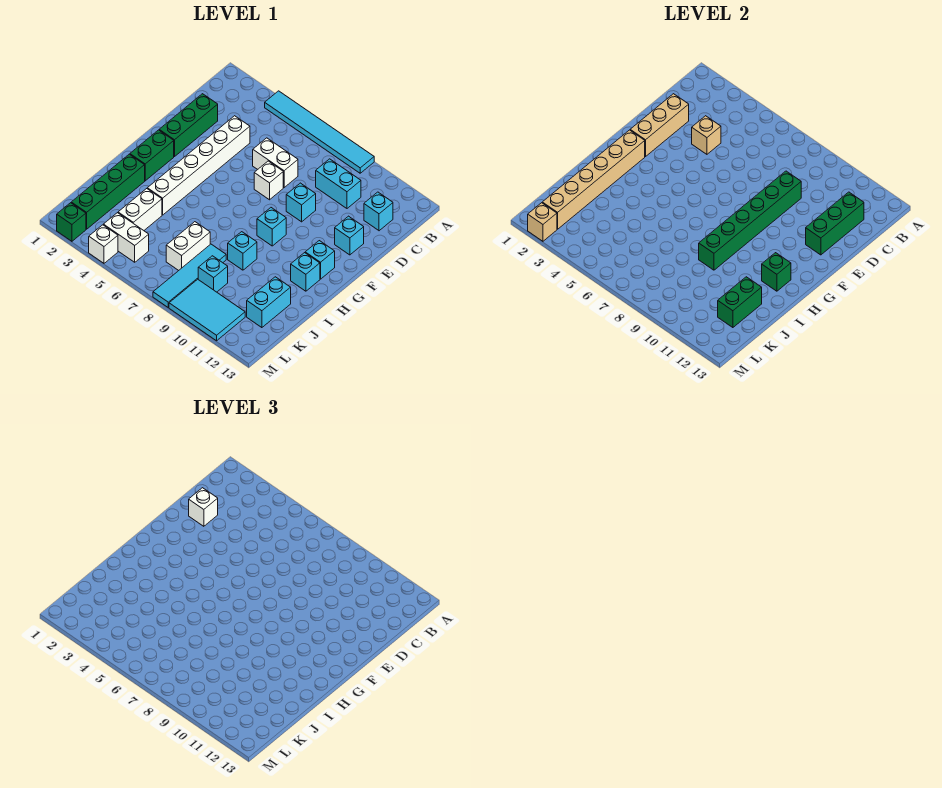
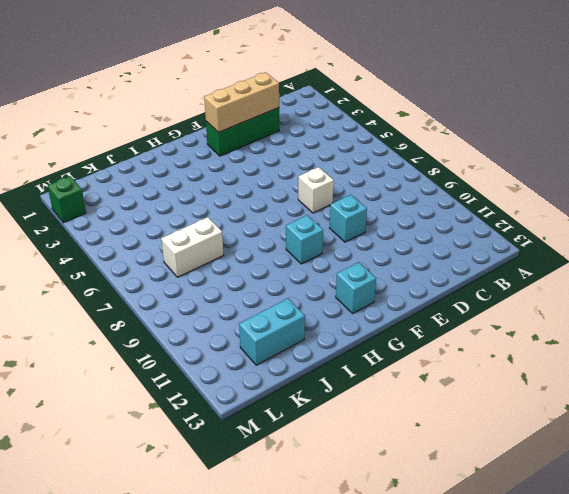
none -> cyan 1x6 tile [265,91,374,173]
none -> cyan 1x2 brick [316,159,361,208]
none -> cyan 1x1 brick [364,192,393,231]
none -> white 1x6 brick [147,116,250,215]

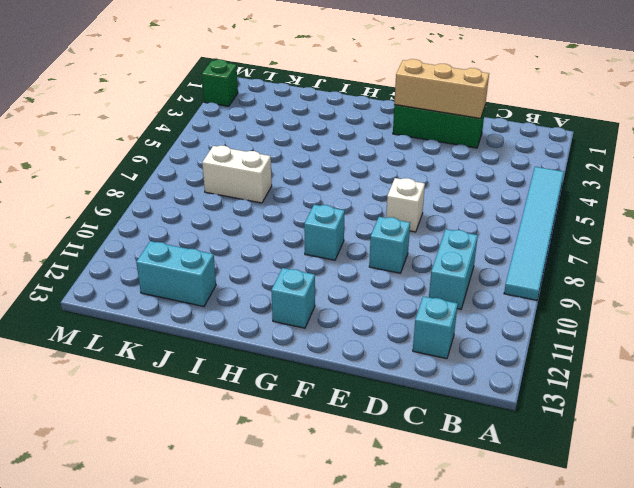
none -> white 1x6 brick [147,116,250,215]
none -> white 1x2 brick [253,138,298,187]
none -> cyan 1x1 brick [335,216,364,255]
none -> green 1x2 brick [130,130,174,181]

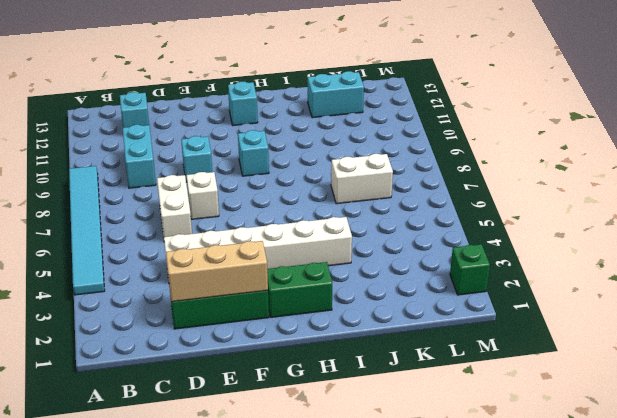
none -> cyan 1x1 brick [335,216,364,255]
none -> cyan 1x1 brick [291,253,320,291]
none -> green 1x4 brick [71,154,145,229]
none -> cyan 1x1 brick [228,232,257,270]

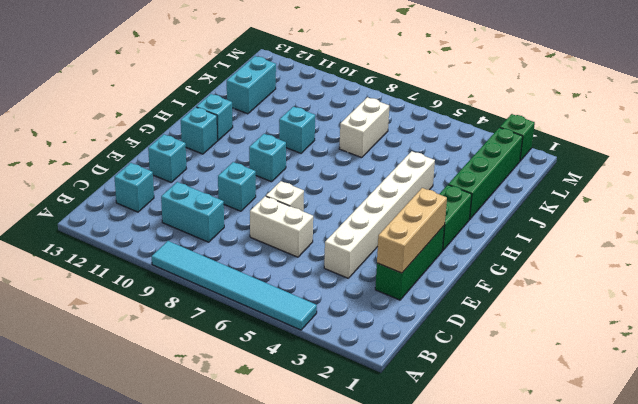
none -> white 1x2 brick [118,189,162,230]
none -> cyan 1x4 tile [153,244,226,307]
none -> cyan 1x1 brick [198,256,228,292]
none -> white 1x2 brick [103,213,149,262]

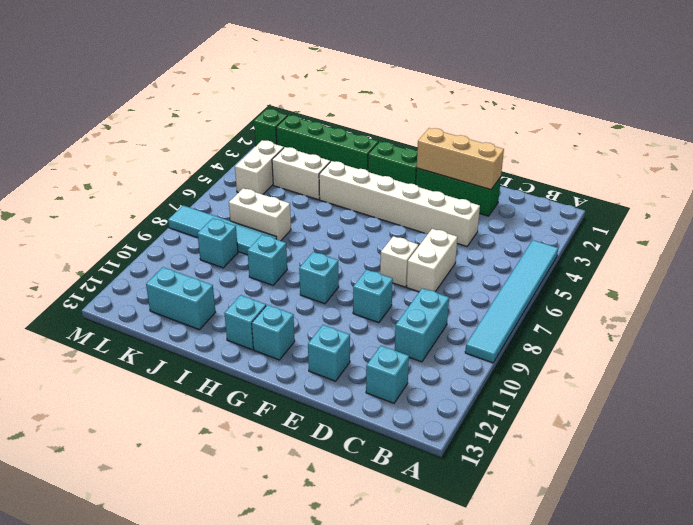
none -> cyan 2x3 tile [169,279,245,341]
none -> white 1x1 brick [89,225,118,263]
none -> green 1x3 brick [806,192,864,255]
none -> tan 1x1 brick [692,116,721,154]

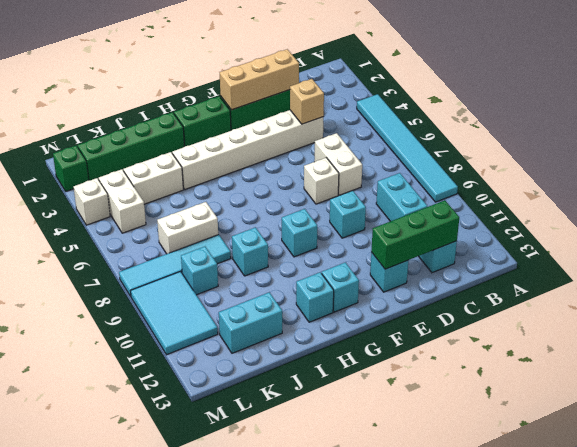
none -> green 1x6 brick [699,171,801,270]
none -> tan 1x6 brick [542,130,645,229]
none -> green 1x1 brick [762,253,791,291]
none -> green 1x2 brick [718,277,762,328]

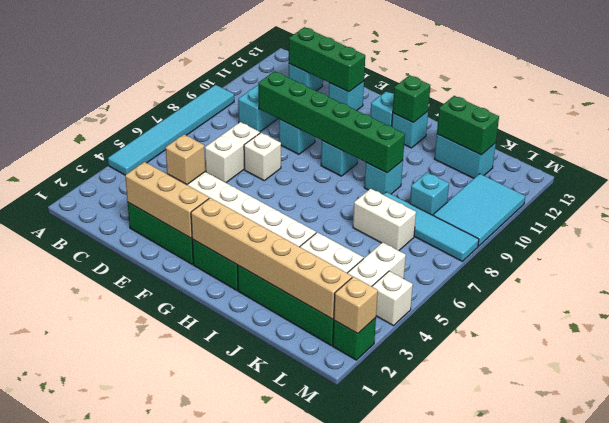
none -> white 1x1 brick [189,488,218,526]

